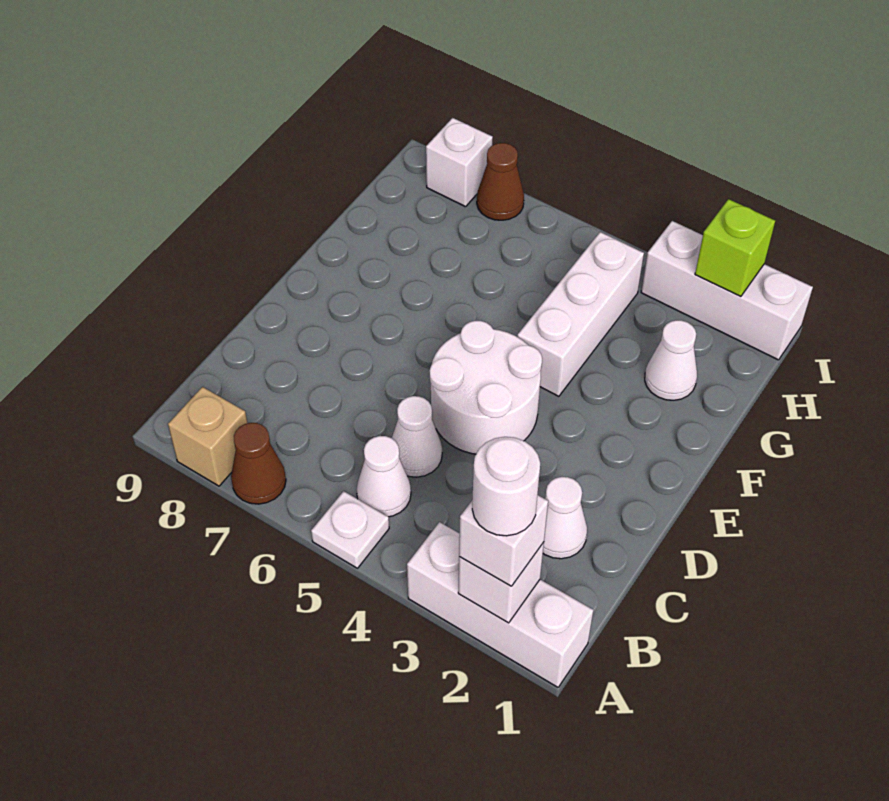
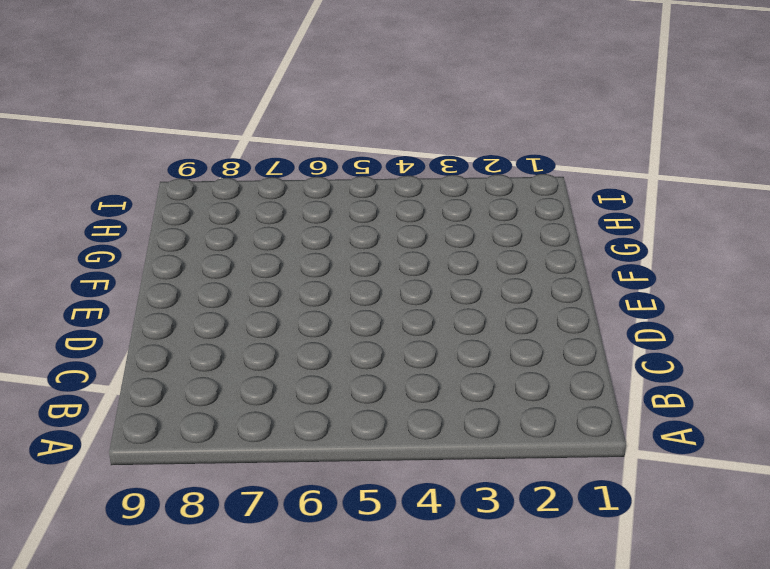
none -> white 1x3 brick [407,522,593,687]
none -> white 1x1 plate [311,491,389,568]
none -> brown 1x1 cone [231,423,286,504]

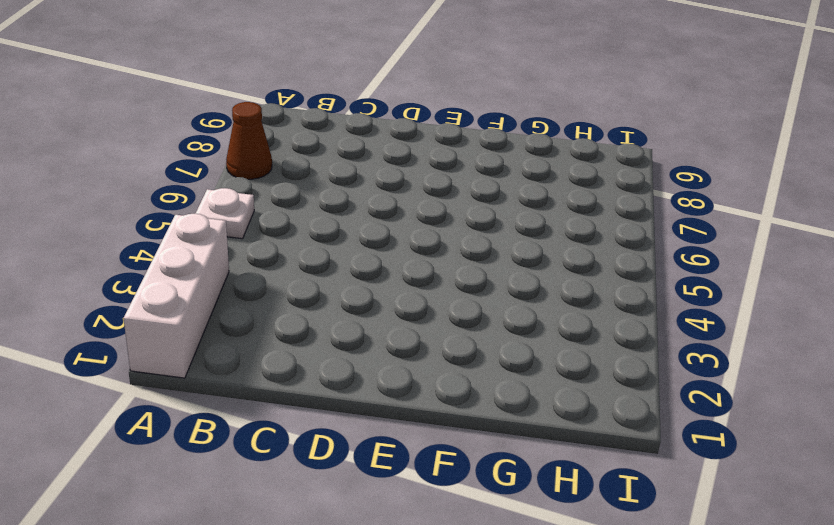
none -> tan 1x1 brick [168,387,247,486]
none -> white 1x1 cone [356,436,411,517]
none -> white 1x1 cone [543,477,587,559]

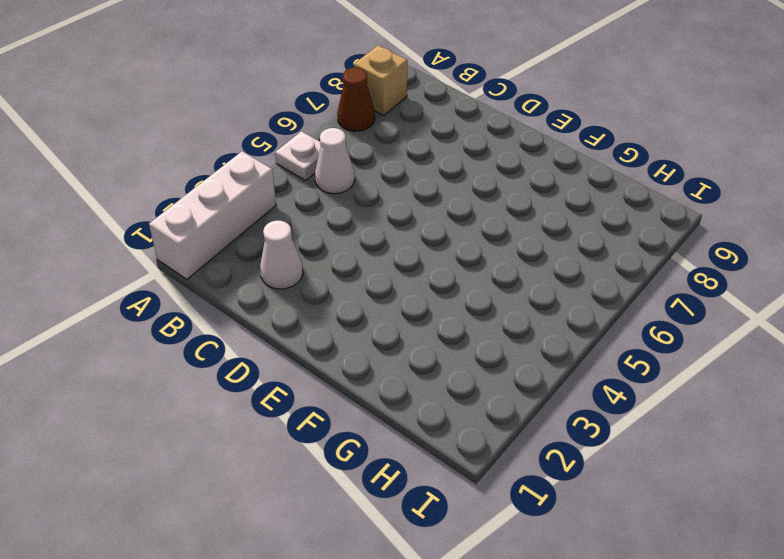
none -> white 1x1 cone [392,396,442,477]
none -> white 2x2 round brick [430,321,542,454]
none -> white 1x3 brick [517,232,644,396]

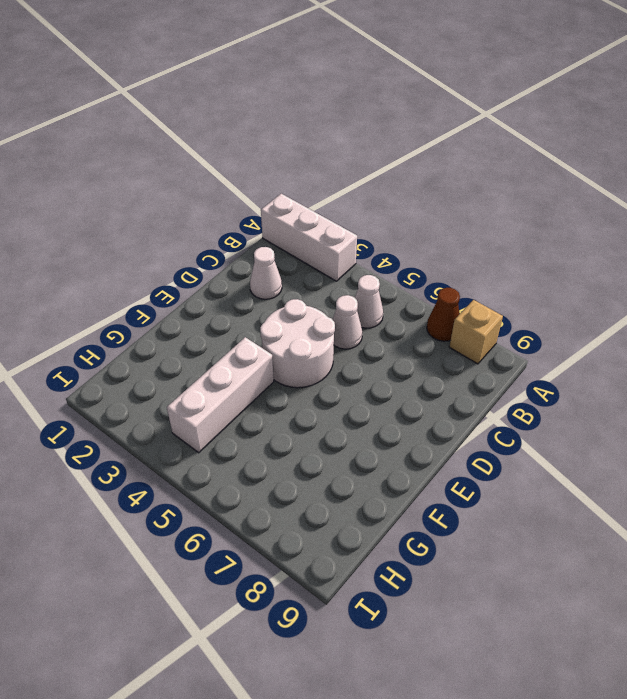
none -> white 1x1 plate [311,491,389,568]
none -> white 1x1 cone [645,320,697,400]
none -> white 1x3 brick [641,221,813,360]

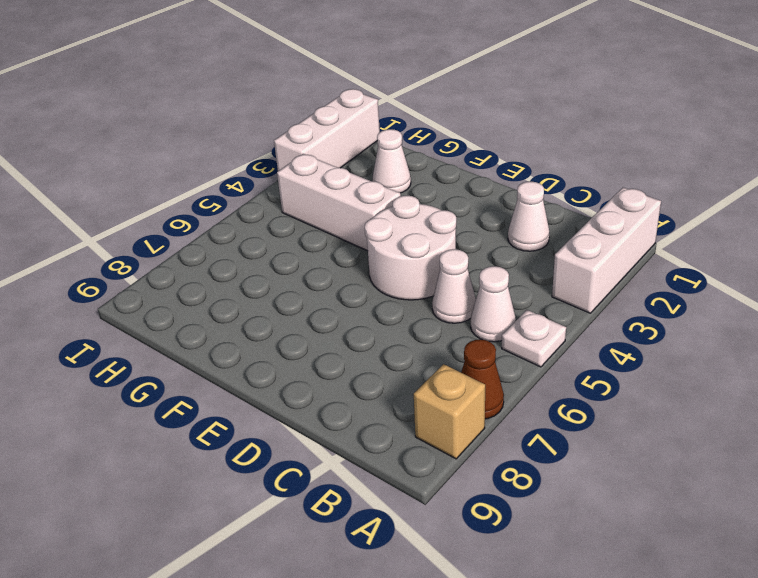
none -> brown 1x1 cone [477,143,524,220]
none -> white 1x1 brick [426,118,493,207]
none -> white 1x1 brick [458,542,544,623]

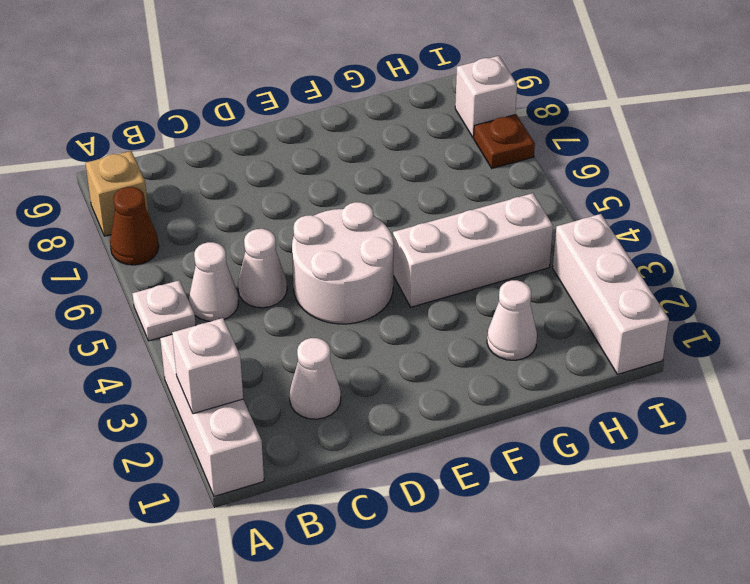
brown 1x1 plate [474,114,535,168] -> brown 1x1 cone [477,143,524,220]
none -> lime 1x1 brick [695,199,775,296]
none -> white 1x1 brick [459,495,548,586]
none -> white 1x1 round brick [472,437,540,536]

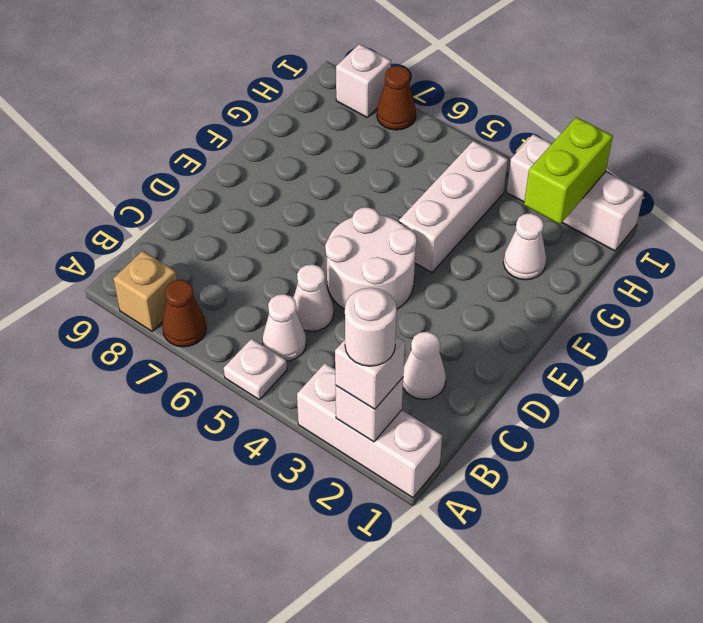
lime 1x2 brick [524,117,613,224] -> lime 1x1 brick [695,199,775,296]

